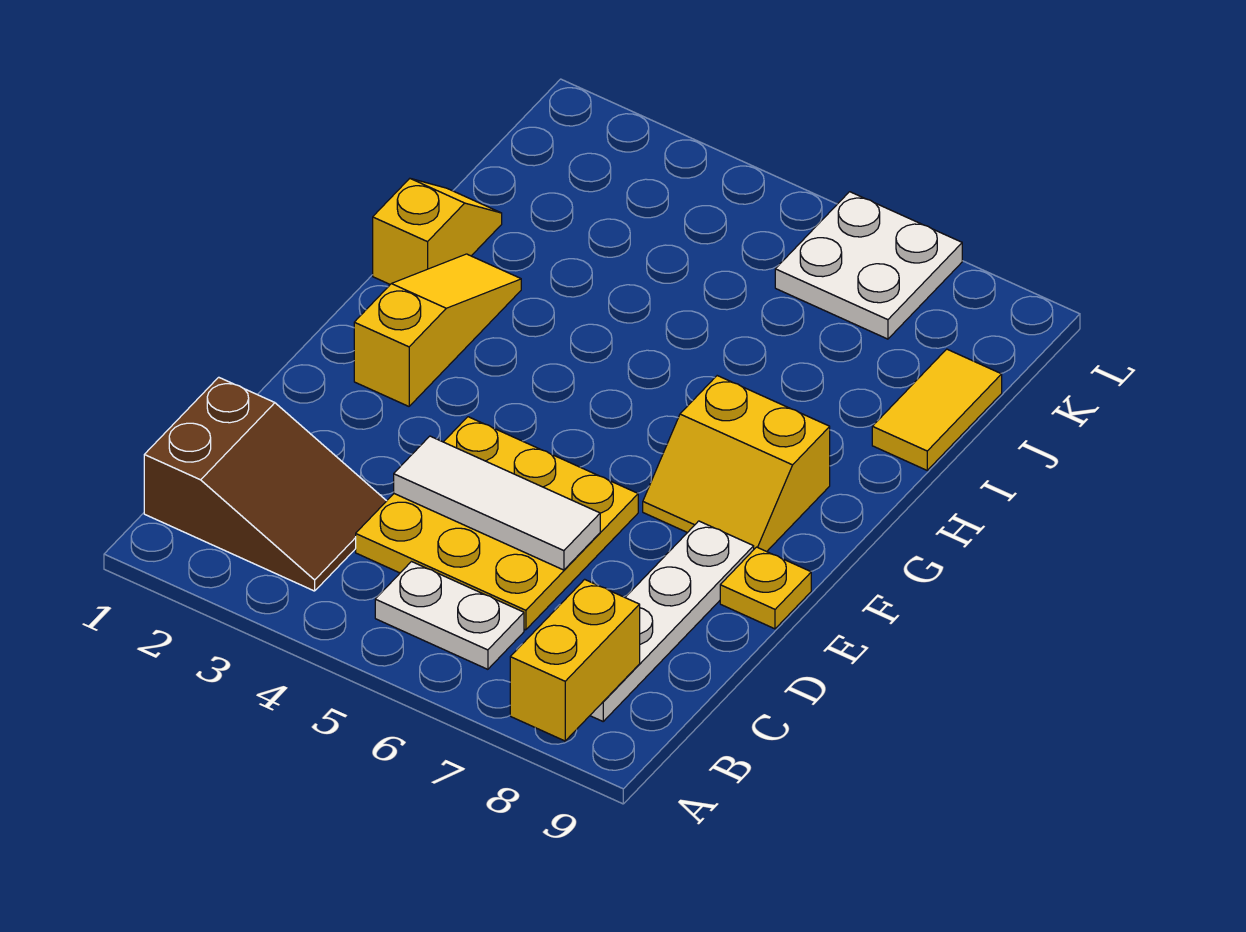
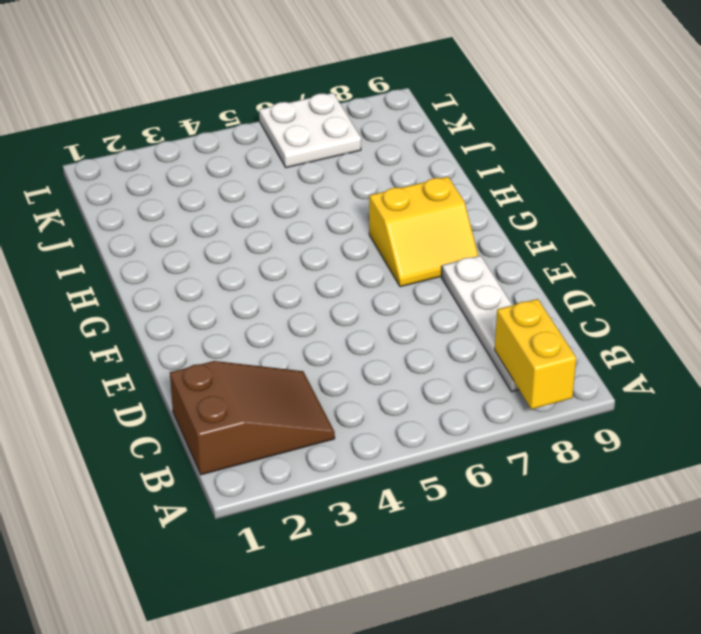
none -> white 1x2 plate [375,562,524,669]
none -> yellow 3x3 plate [356,417,638,630]
none -> yellow 1x1 plate [720,547,811,629]

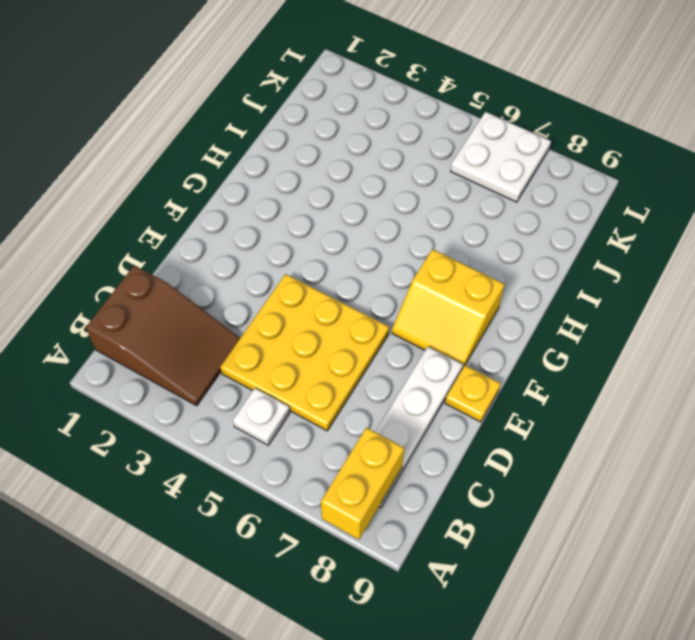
white 1x1 plate [233,388,290,445] -> white 1x2 plate [375,562,524,669]
none -> yellow 1x3 slope [354,254,521,406]
none -> yellow 1x2 slope [373,179,502,284]
none -> yellow 1x2 tile [872,349,1002,470]

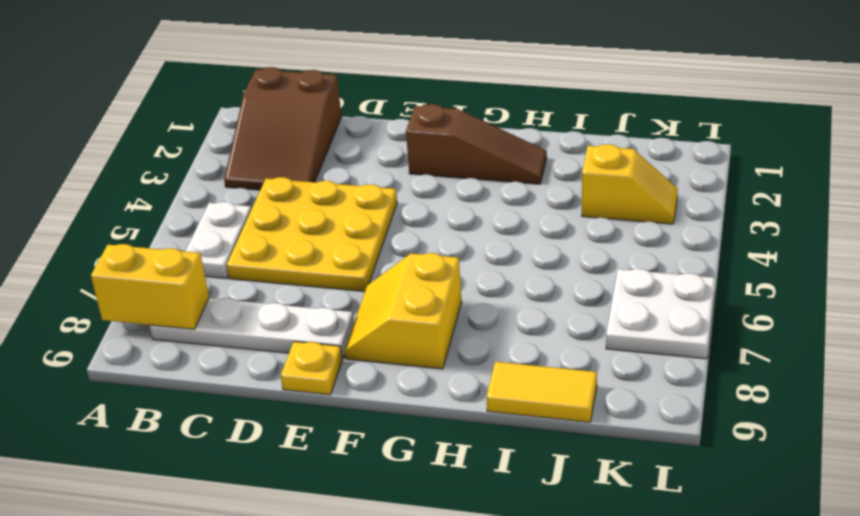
brown 1x3 slope [406,104,547,184] -> yellow 1x3 slope [354,254,521,406]
yellow 1x2 slope [582,144,678,224] -> yellow 1x2 slope moved to [373,179,502,284]
none -> white 1x3 tile [394,436,600,570]

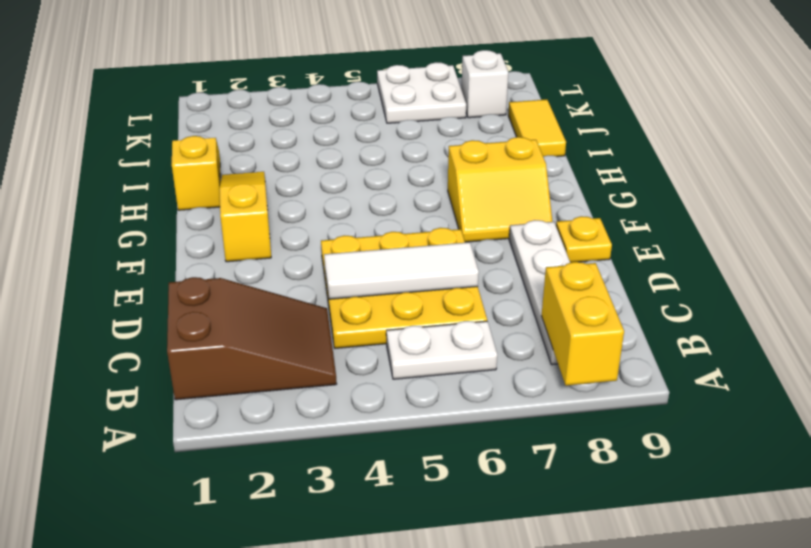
white 1x1 brick [461,50,508,118] -> none

